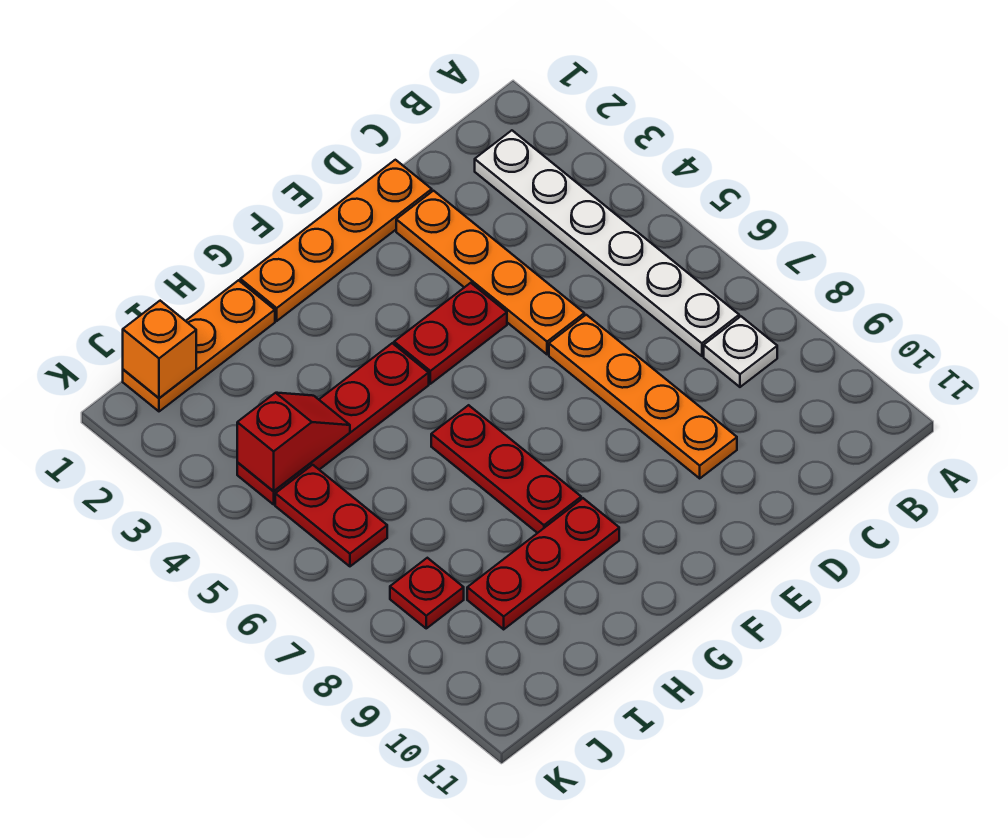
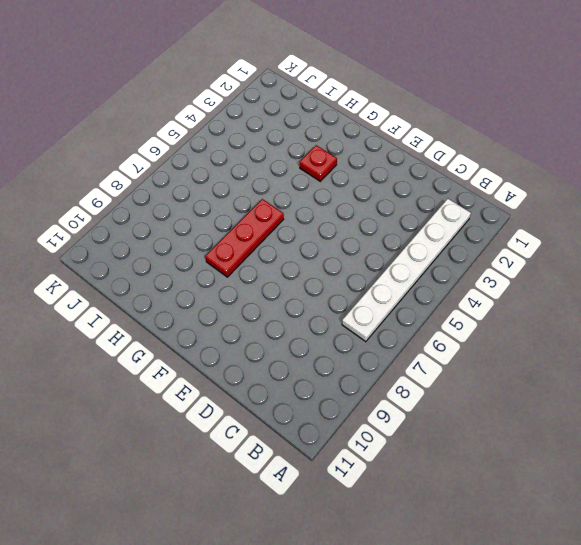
red 1x1 plate [300,145,337,181] -> red 1x1 plate moved to [390,558,464,628]
none -> white 1x1 plate [704,317,777,387]
none -> orange 1x4 plate [240,160,432,321]
none -> orange 1x4 plate [396,191,584,354]

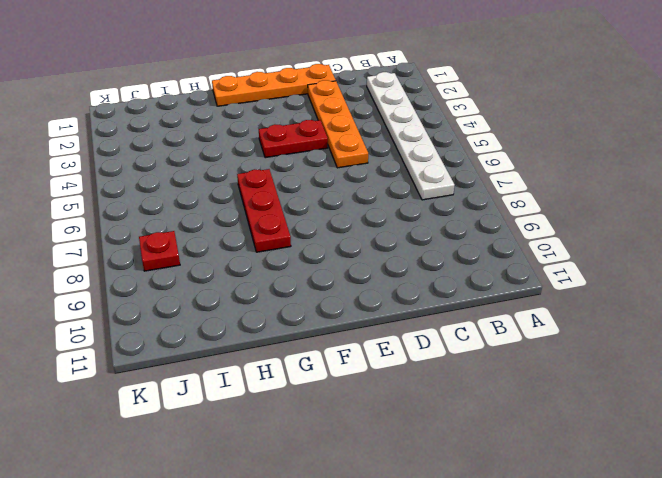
none -> white 1x1 plate [704,317,777,387]
none -> orange 1x4 plate [549,315,737,478]
none -> red 1x4 plate [237,343,429,504]

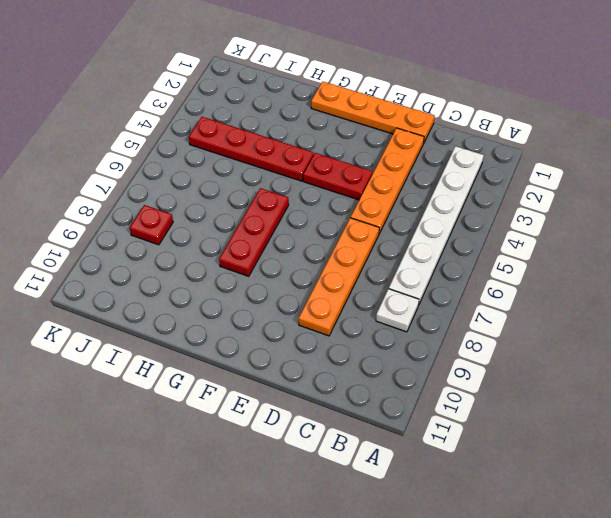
none -> red 1x3 plate [467,498,619,629]
none -> orange 1x3 plate [123,280,275,411]
none -> red 1x2 plate [275,465,387,566]

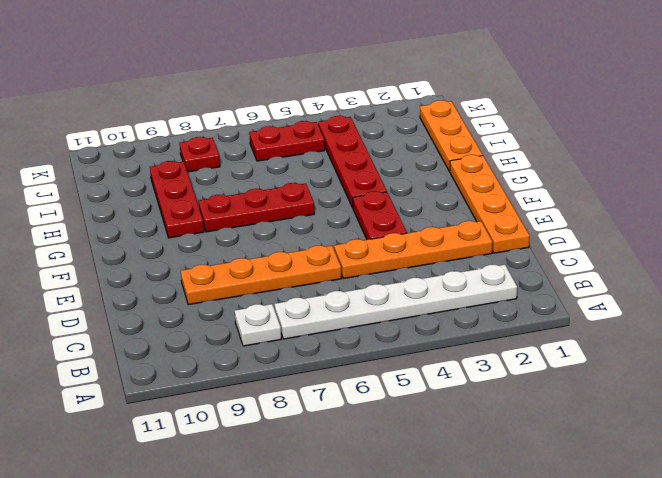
none -> red 1x2 slope [237,393,350,491]
none -> orange 1x1 brick [123,301,196,398]

